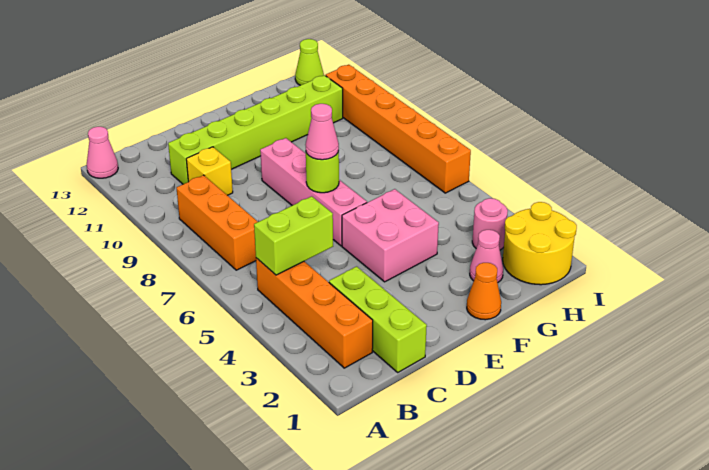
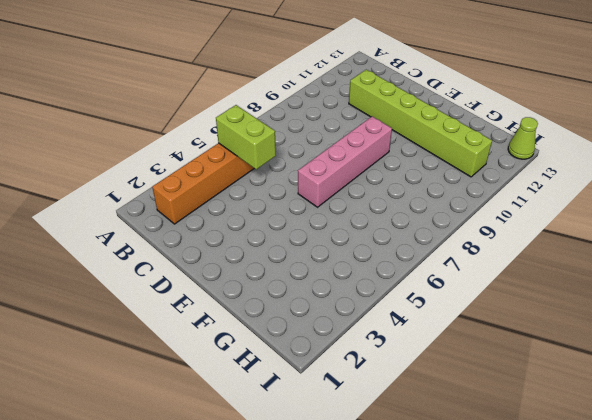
none -> pink 1x1 cone [87,127,118,178]
none -> orange 1x3 brick [177,175,258,270]
none -> lime 1x3 brick [329,267,427,372]

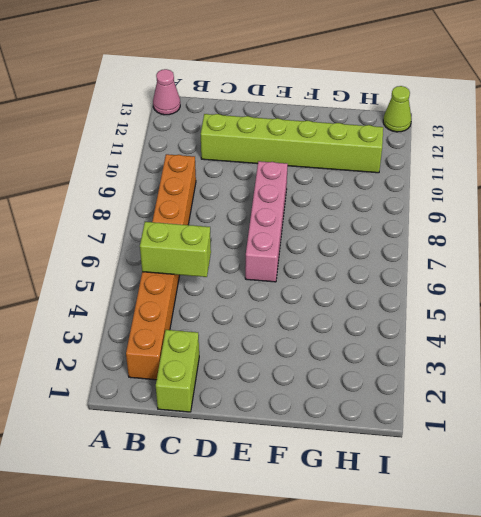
lime 1x2 brick [156,330,199,412] -> lime 1x3 brick [329,267,427,372]
none -> yellow 1x1 brick [186,147,233,195]
none -> pink 2x2 brick [342,189,439,282]
none -> orange 1x1 cone [467,263,501,320]

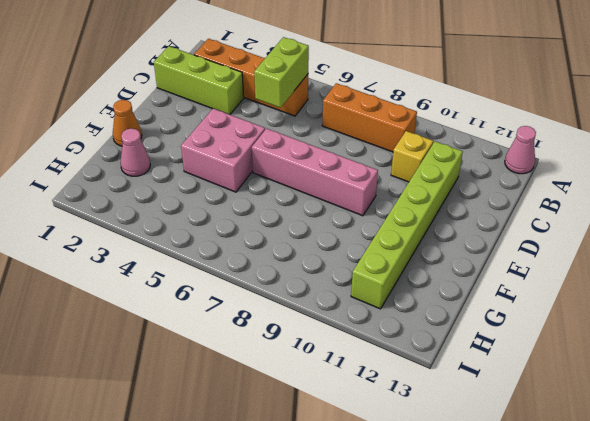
none -> yellow 2x2 round brick [503,202,577,285]
none -> pink 1x1 round brick [472,198,508,250]
none -> orange 1x6 brick [326,65,471,193]

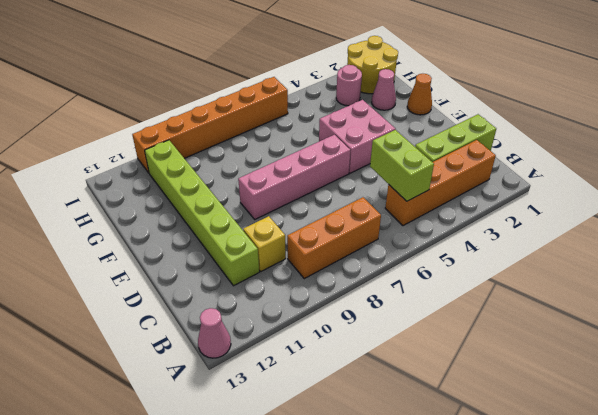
none -> lime 1x1 cone [295,39,324,85]
none -> lime 1x1 round brick [306,151,339,193]
none -> pink 1x1 cone [305,104,339,160]

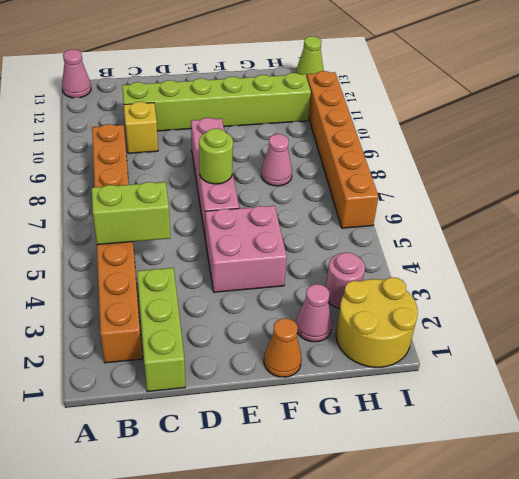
pink 1x1 cone [261,134,292,186] -> pink 1x1 cone moved to [305,104,339,160]

